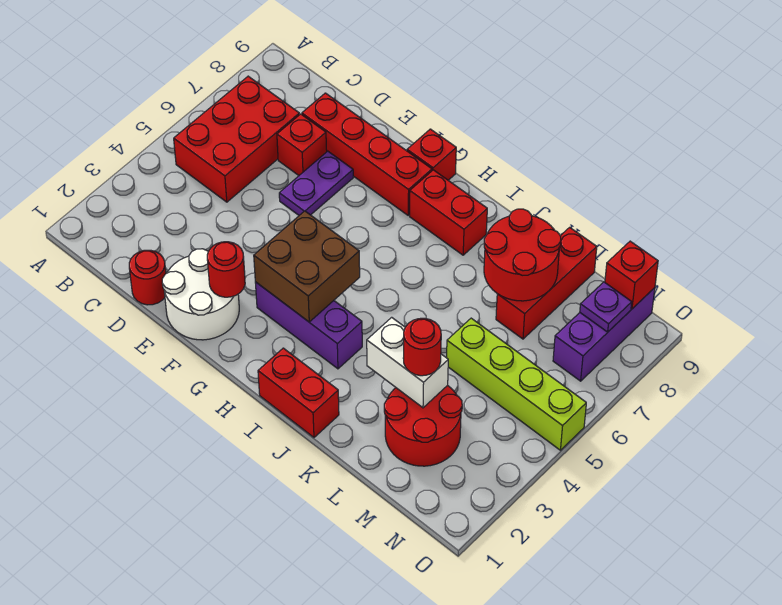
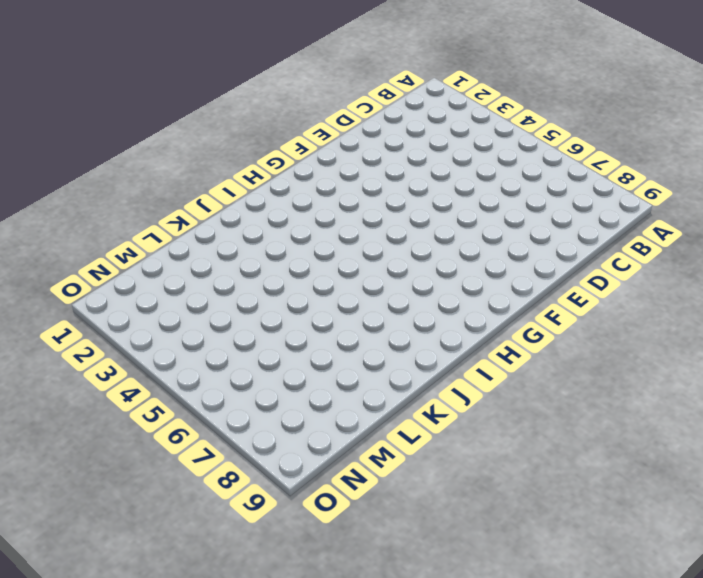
none -> red 2x3 brick [174,76,299,202]
none -> red 1x1 round brick [129,250,166,305]
none -> red 1x1 brick [277,114,327,175]

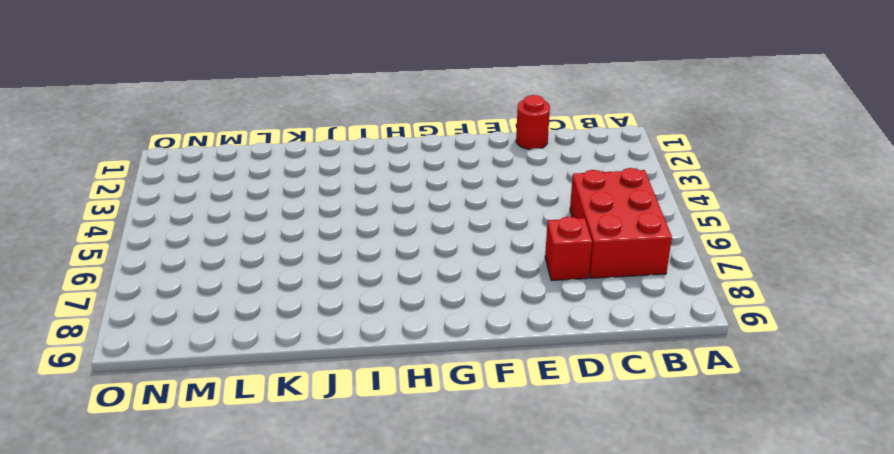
none -> red 1x4 brick [302,93,432,215]
none -> white 2x2 round brick [162,249,239,340]
none -> purple 1x2 plate [279,151,353,215]

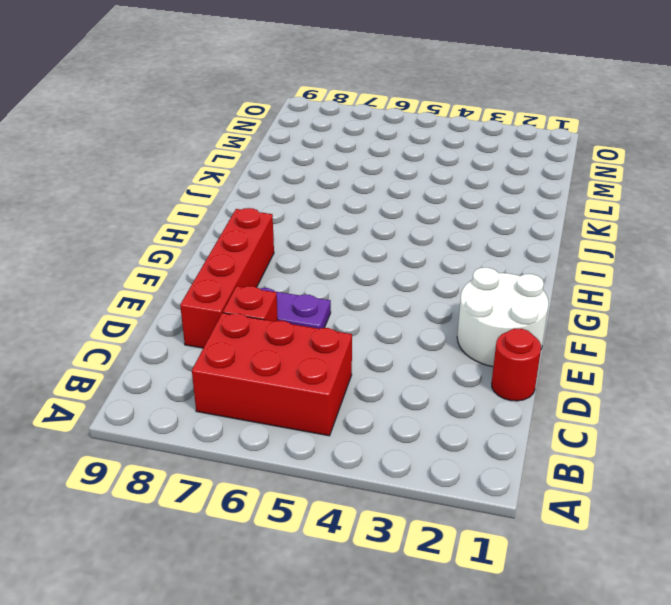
none -> purple 1x3 brick [255,282,362,369]
none -> red 1x1 brick [407,129,456,180]
none -> red 1x2 brick [410,170,487,255]

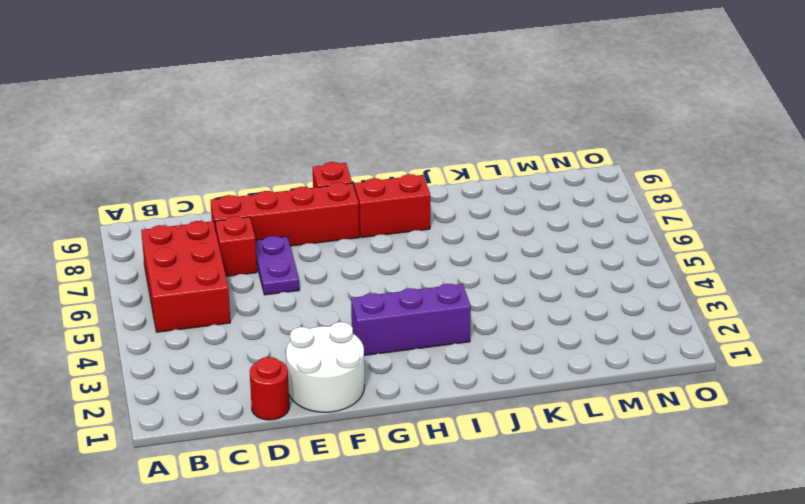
none -> red 1x2 brick [258,348,339,437]
none -> red 2x2 round brick [384,385,462,466]
none -> lime 1x4 brick [447,318,586,450]

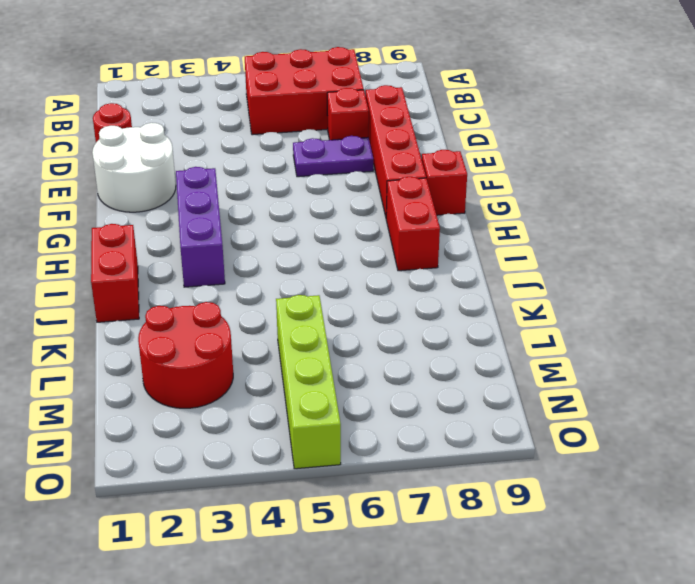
none -> red 1x3 brick [496,227,597,339]
none -> purple 1x3 brick [553,288,655,381]
none -> red 1x1 round brick [207,242,245,297]

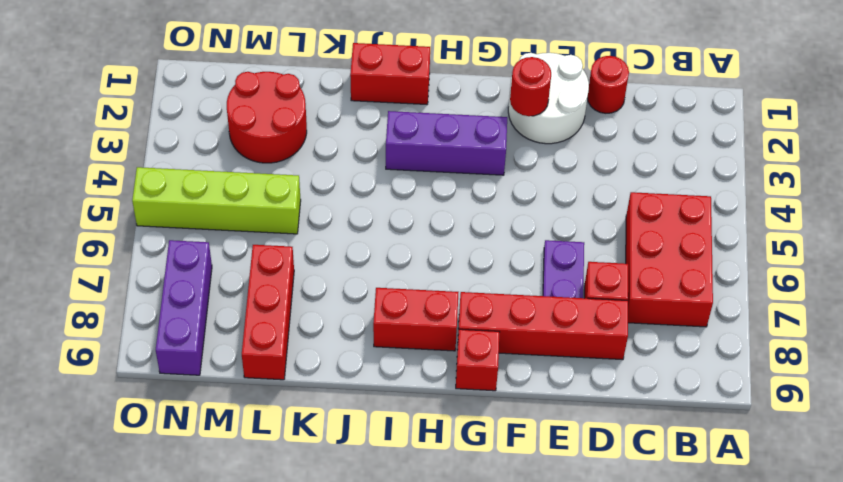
none -> brown 2x2 brick [254,211,360,322]
none -> white 1x2 brick [367,317,448,408]
none -> red 2x2 round brick [484,209,561,301]

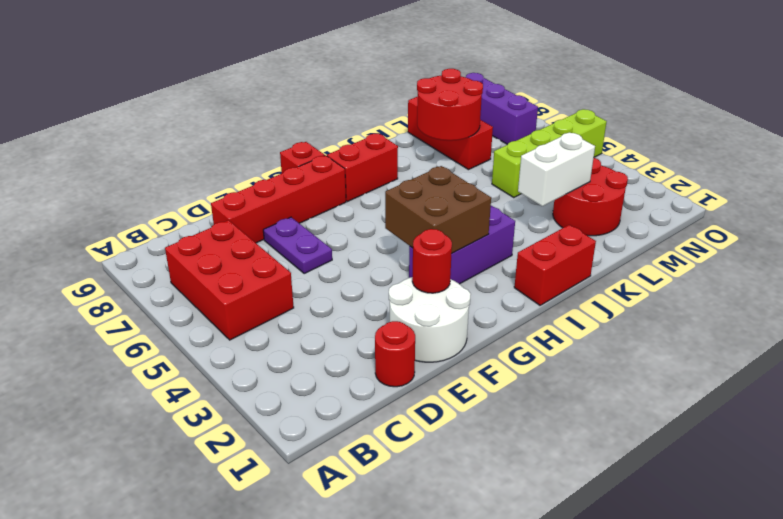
none -> red 1x1 brick [277,114,327,175]
none -> purple 1x1 plate [580,282,632,332]
none -> red 1x1 brick [605,241,658,309]

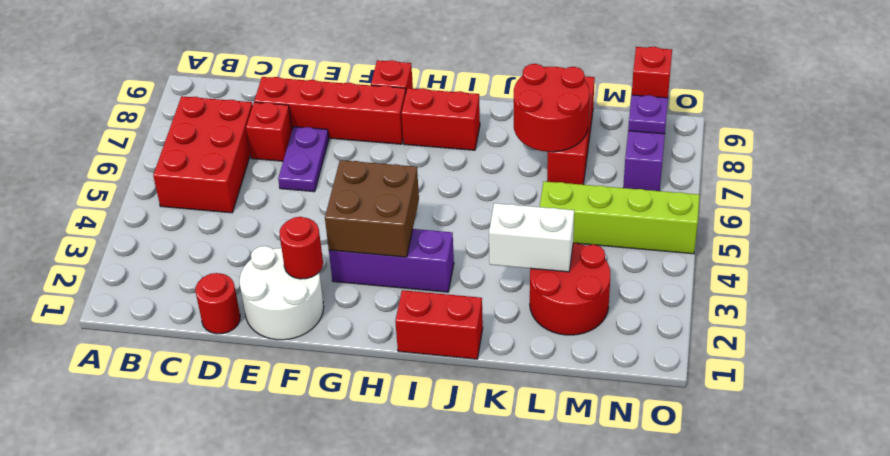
none -> red 1x1 round brick [403,318,441,376]

